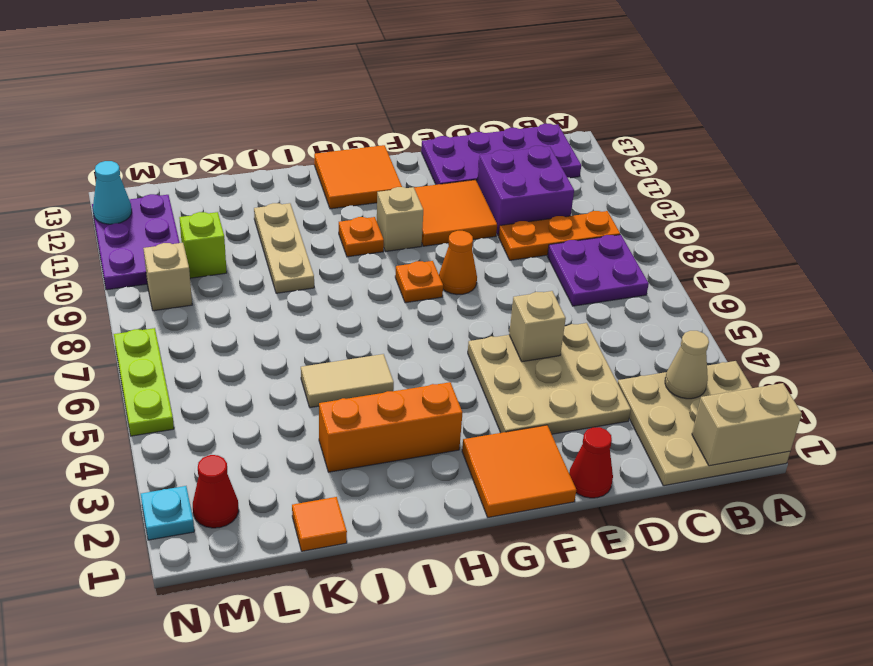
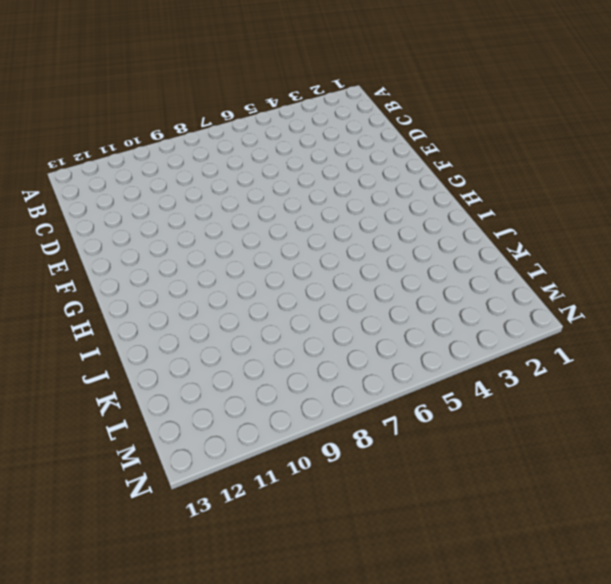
none -> tan 3x3 plate [618,361,790,486]
none -> purple 2x2 plate [547,235,649,306]
none -> orange 1x3 plate [499,211,620,260]

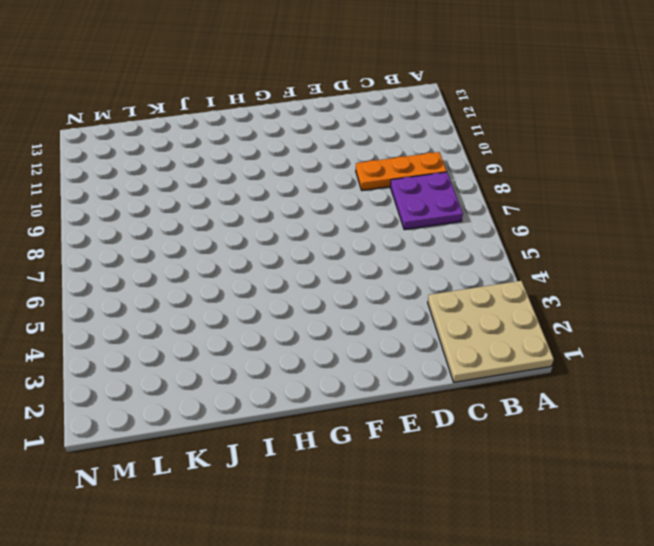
none -> purple 2x4 plate [421,124,581,185]
none -> purple 2x2 brick [477,146,574,236]
none -> tan 3x3 plate [468,323,631,434]

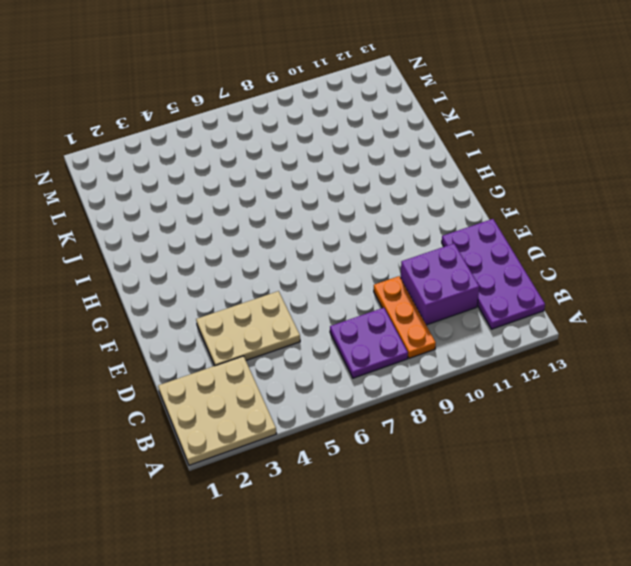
tan 2x3 plate [196,291,300,366] -> tan 3x3 plate [468,323,631,434]
none -> red 1x1 cone [569,427,613,498]
none -> orange 2x2 tile [414,180,497,246]
none -> orange 2x2 tile [462,425,576,517]

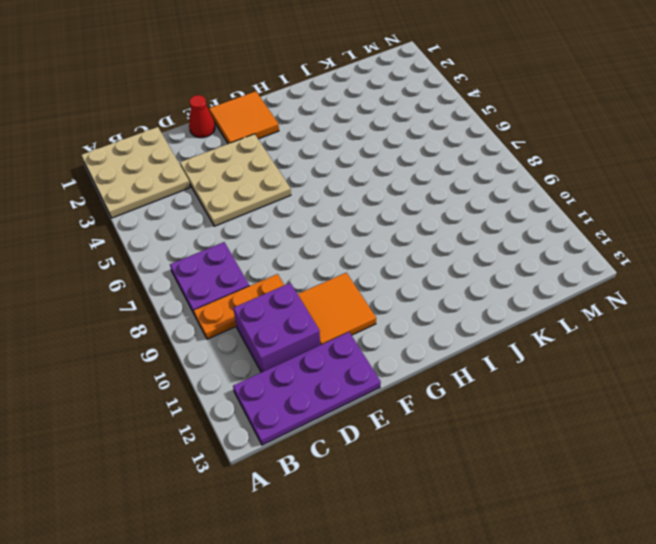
none -> orange 1x1 cone [439,231,477,294]
none -> orange 1x1 plate [395,261,443,303]
none -> tan 1x1 brick [377,187,423,251]

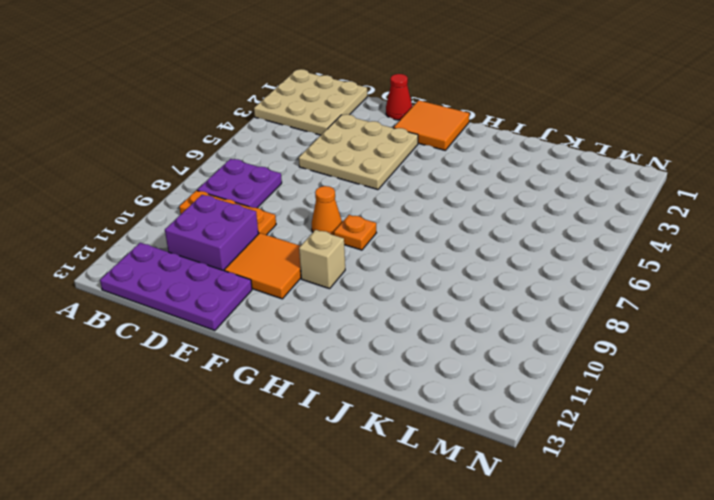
none -> orange 2x2 tile [314,145,402,209]
none -> orange 1x3 brick [319,382,462,472]
none -> orange 1x1 plate [339,217,384,257]

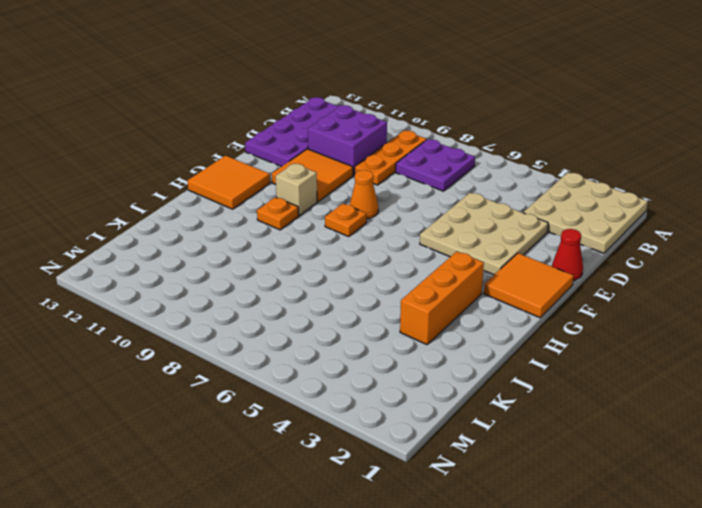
none -> tan 1x2 tile [301,354,394,408]
none -> tan 1x3 plate [254,203,314,293]
none -> orange 1x1 tile [292,497,347,551]

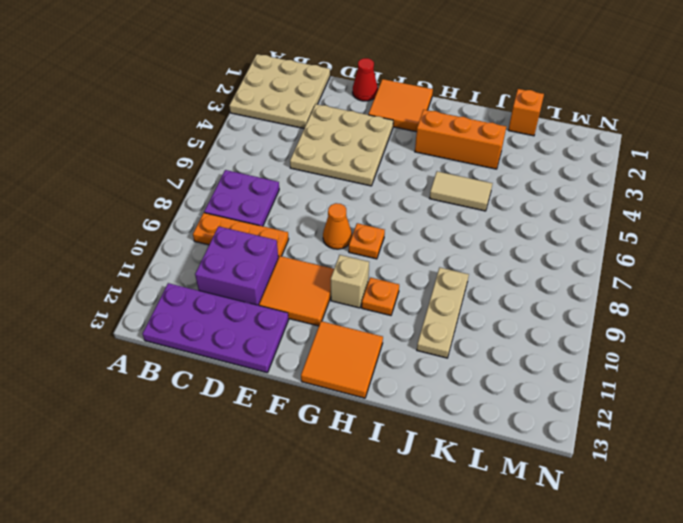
orange 1x1 brick [508,89,544,136] -> orange 1x1 tile [292,497,347,551]
none -> lime 1x1 brick [179,212,227,278]
none -> red 1x1 cone [193,455,239,528]
none -> tan 1x1 brick [143,243,192,311]

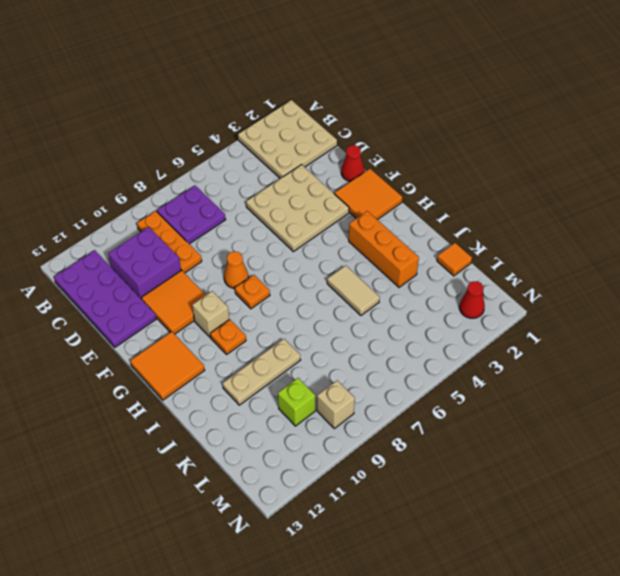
none -> purple 2x3 plate [92,194,180,290]
none -> cyan 1x1 plate [141,486,194,540]
none -> lime 1x3 plate [114,328,174,436]

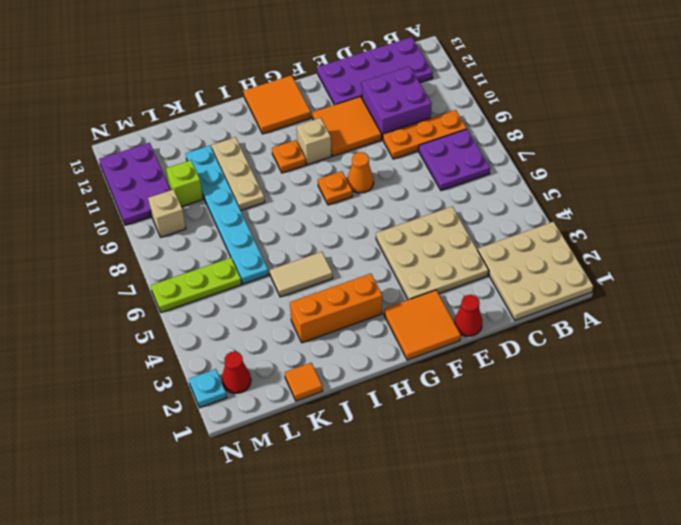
cyan 1x6 plate [186,146,268,284] -> none
lime 1x3 plate [151,258,242,313] -> lime 1x3 plate turned to [114,328,174,436]
none -> tan 1x2 brick [692,383,802,466]
none -> tan 1x1 cone [665,331,709,399]
none -> tan 1x1 brick [509,291,566,362]

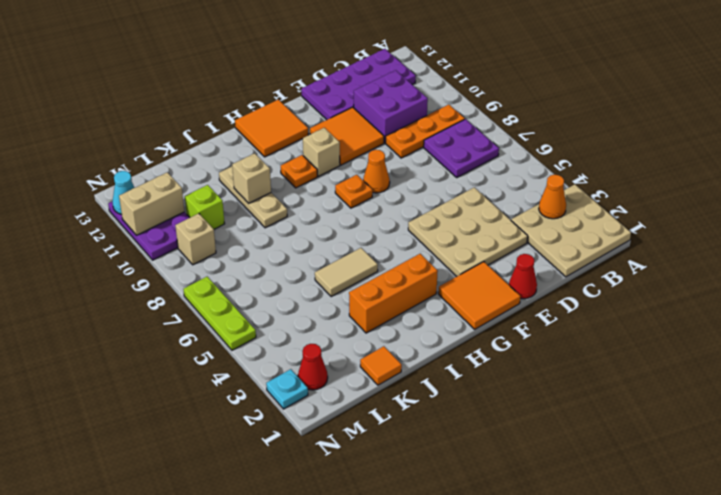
orange 1x1 cone [539,175,566,219] -> tan 1x1 cone [665,331,709,399]
tan 1x1 brick [232,153,271,203] -> tan 1x1 brick moved to [509,291,566,362]
tan 1x2 brick [119,172,184,235] -> tan 1x2 brick moved to [692,383,802,466]

